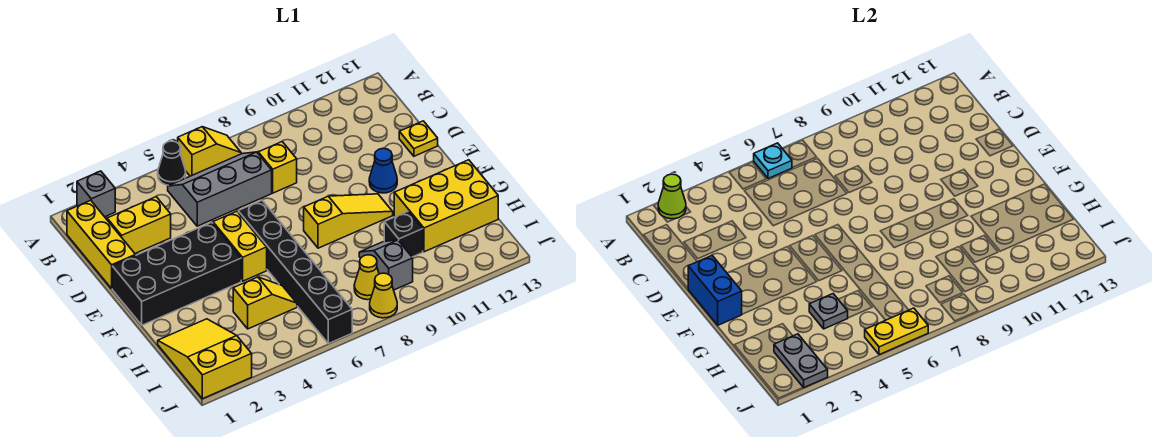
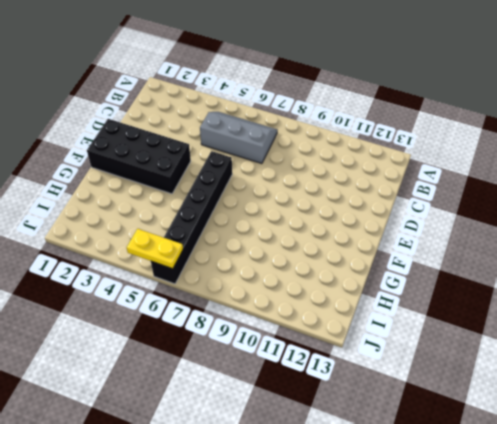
none -> grey 1x1 brick [77,171,115,217]
none -> black 1x1 cone [158,141,186,186]
none -> yellow 1x2 slope [178,127,241,176]

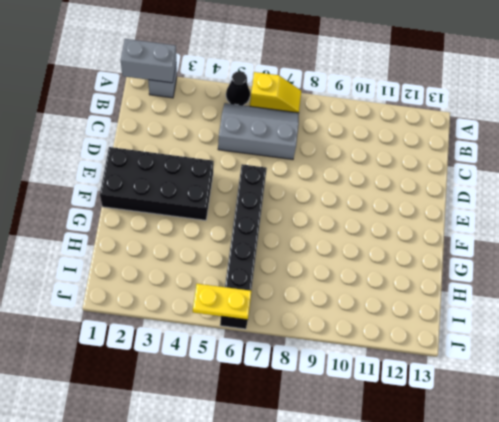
grey 1x2 brick [121,39,176,83] -> lime 1x1 cone [658,174,686,219]
none -> yellow 1x3 brick [67,200,136,288]
none -> yellow 1x2 brick [107,197,171,253]
none -> yellow 1x1 brick [258,142,297,193]

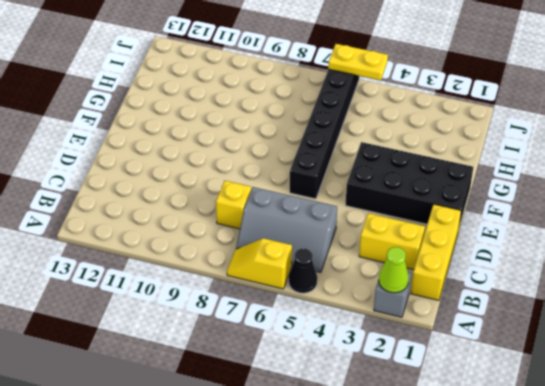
none -> yellow 1x1 plate [399,121,438,156]
none -> yellow 1x2 brick [213,211,267,281]
none -> blue 1x1 cone [369,148,397,193]

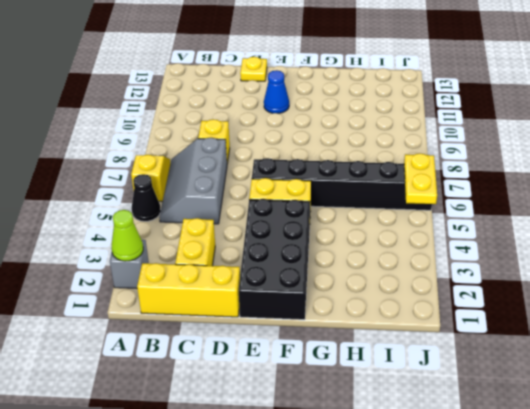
none -> yellow 1x3 slope [304,194,393,248]
none -> yellow 2x3 brick [394,160,498,252]
none -> yellow 2x3 slope [158,319,252,399]

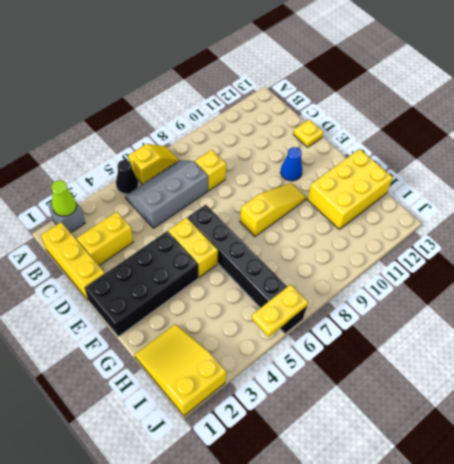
none -> yellow 1x2 slope [233,277,297,329]
none -> grey 1x2 slope [359,240,413,290]
none -> black 1x1 brick [384,211,423,257]

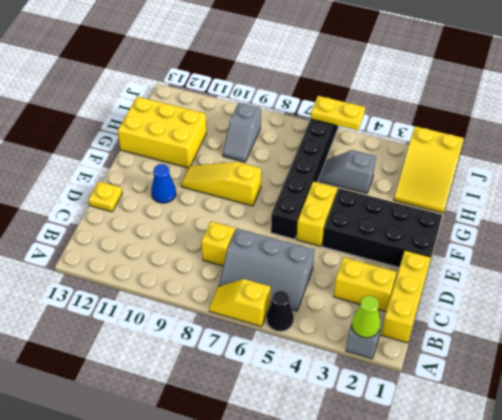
grey 1x2 slope [319,150,376,194] -> yellow 1x2 slope [233,277,297,329]
none -> black 1x1 brick [384,211,423,257]
none -> yellow 1x1 cone [354,255,379,300]
none -> yellow 1x1 cone [370,273,397,318]

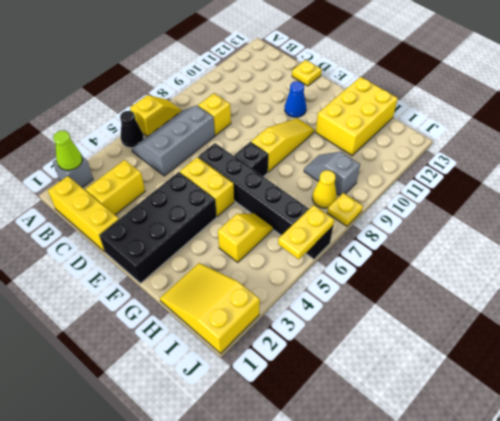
black 1x1 brick [234,142,268,177] -> black 1x1 brick moved to [384,211,423,257]
yellow 1x1 plate [327,193,363,226] -> yellow 1x1 cone [370,273,397,318]
none -> cyan 1x1 plate [754,143,792,179]
none -> blue 1x2 brick [688,255,742,325]
none -> grey 1x1 plate [809,294,848,329]

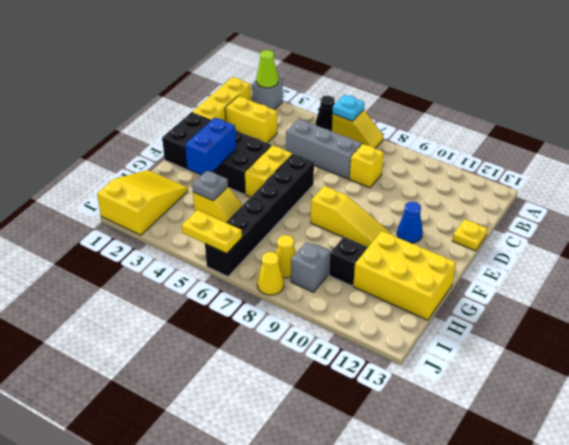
blue 1x2 brick [185,118,236,174] -> blue 1x2 brick moved to [688,255,742,325]
none -> grey 1x2 plate [774,334,828,388]

